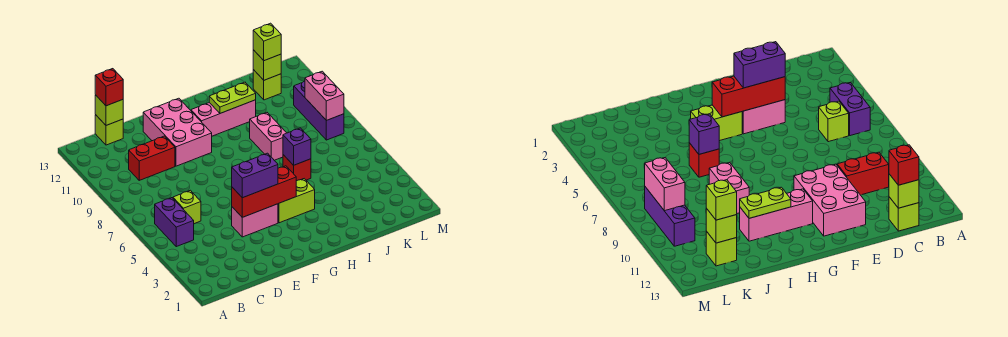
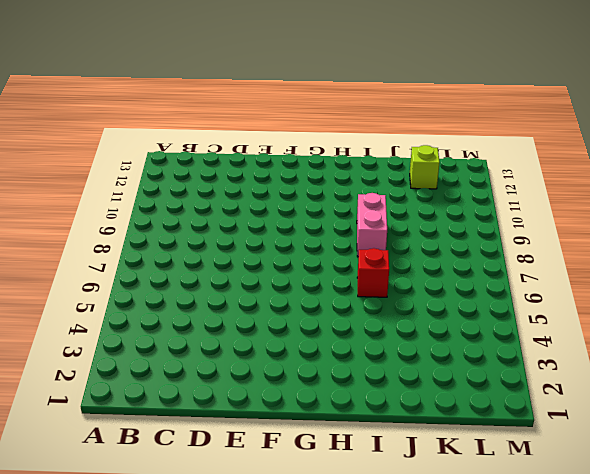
none -> purple 1x2 brick [155,198,194,247]
none -> lime 1x1 brick [173,190,201,224]
none -> red 1x2 brick [129,136,175,180]

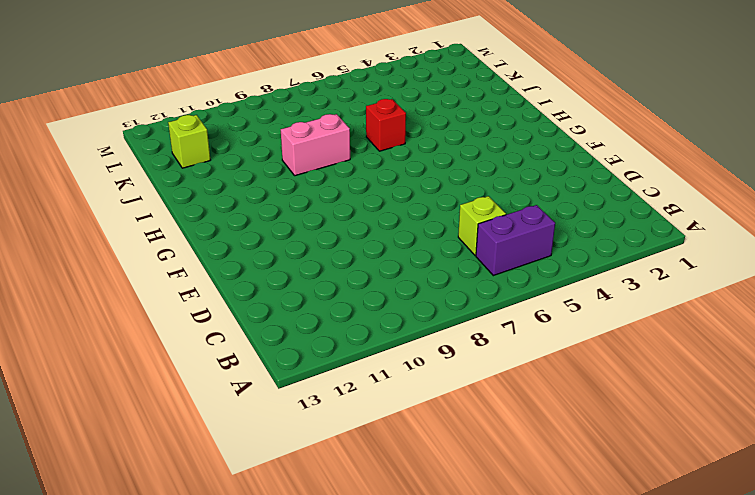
none -> red 1x2 brick [129,136,175,180]
none -> lime 1x1 brick [95,115,123,145]
none -> pink 1x2 brick [232,204,278,237]

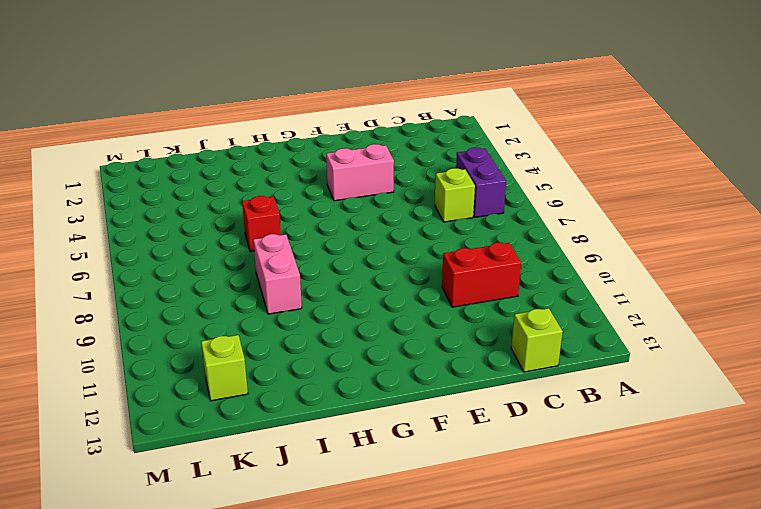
none -> pink 2x3 brick [143,98,212,166]
none -> lime 1x2 brick [278,179,315,223]
none -> pink 1x3 brick [191,100,256,136]

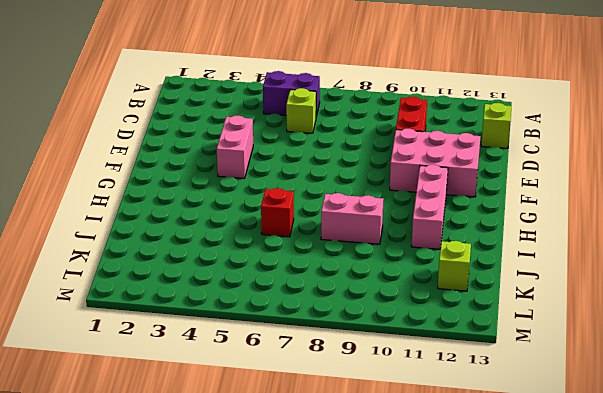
none -> lime 1x2 brick [278,179,315,223]
none -> purple 1x3 brick [294,81,344,140]
none -> lime 1x1 brick [95,95,123,125]

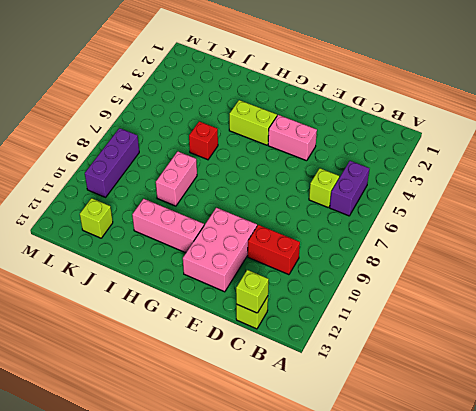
none -> red 1x3 brick [232,166,296,217]
none -> lime 1x2 plate [209,82,256,113]
none -> purple 1x1 brick [283,128,311,165]

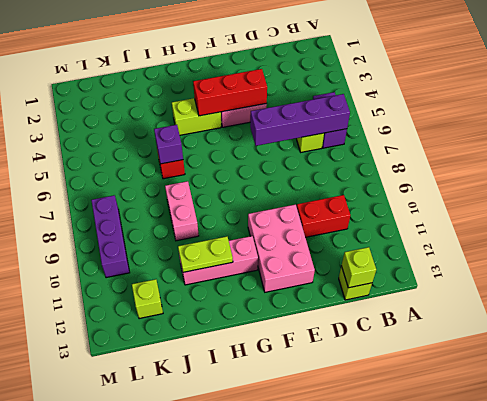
purple 1x4 brick [250,94,350,146] -> none
none -> lime 1x1 brick [253,50,281,80]
none -> pink 1x2 brick [305,71,344,120]
none -> red 1x1 brick [95,69,123,106]

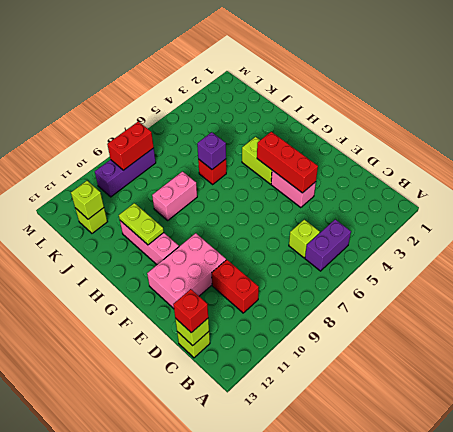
red 1x2 brick [107,121,154,170] -> pink 1x2 brick [305,71,344,120]
none -> purple 1x2 brick [232,153,278,198]
none -> lime 1x1 brick [253,23,281,61]

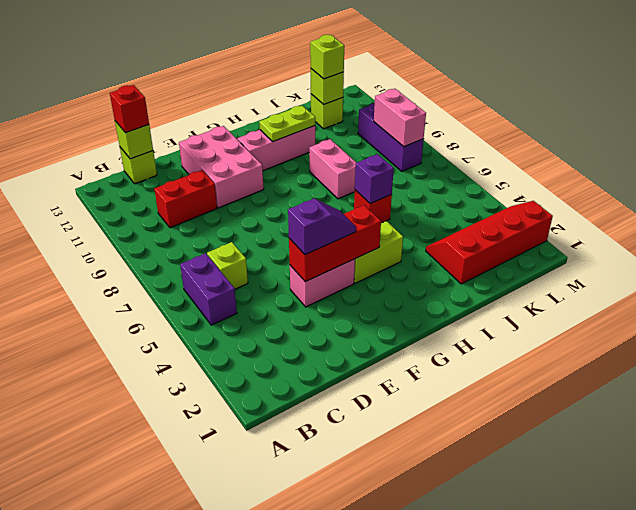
purple 1x2 slope [288,198,356,255] -> purple 1x2 brick [232,153,278,198]
red 2x4 slope [426,201,553,284] -> none

